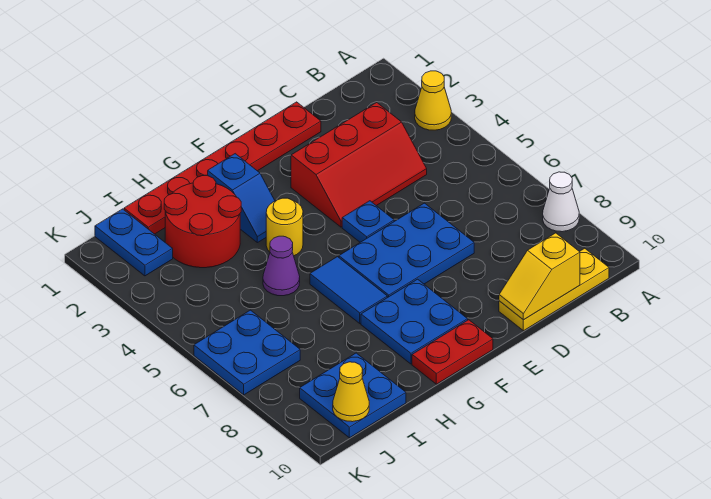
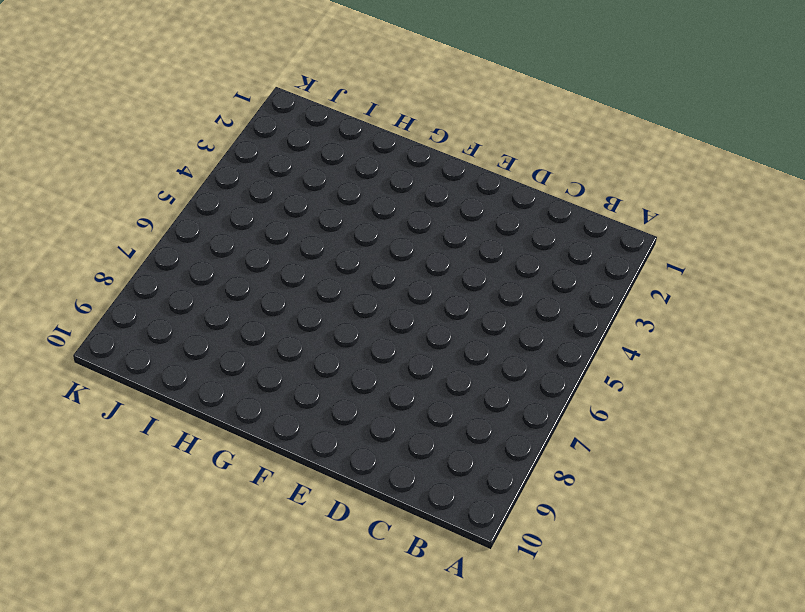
none -> yellow 1x1 cone [415,71,451,130]
none -> white 1x1 cone [543,172,579,232]
none -> yellow 1x3 plate [499,248,609,331]

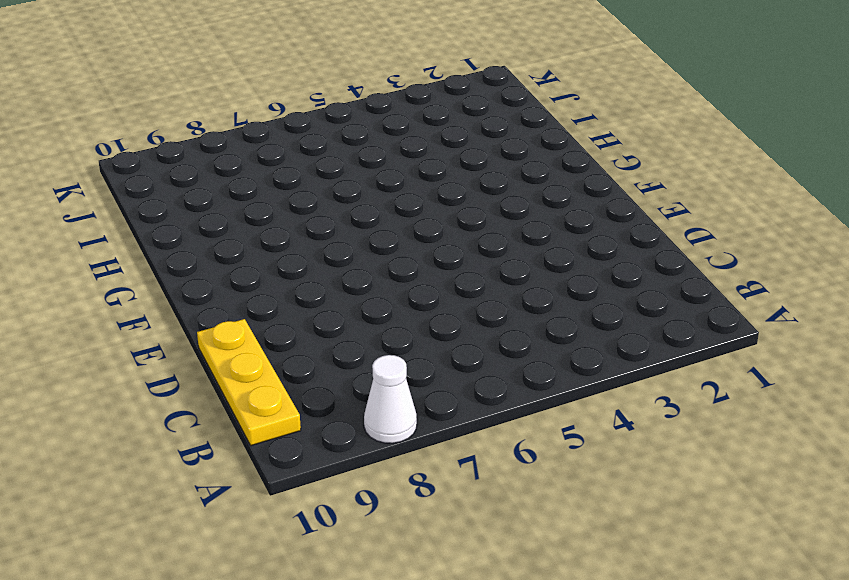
none -> yellow 1x1 cone [415,71,451,130]
none -> red 2x3 slope [291,102,427,227]
none -> red 1x6 plate [124,102,321,234]

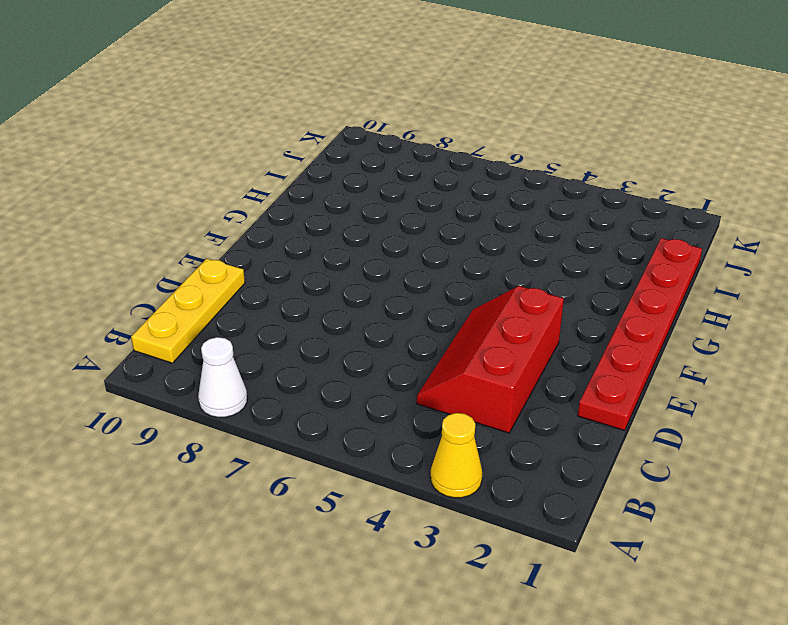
none -> blue 2x3 plate [339,203,474,298]
none -> blue 1x1 plate [342,201,394,242]
none -> blue 2x2 plate [361,279,468,364]

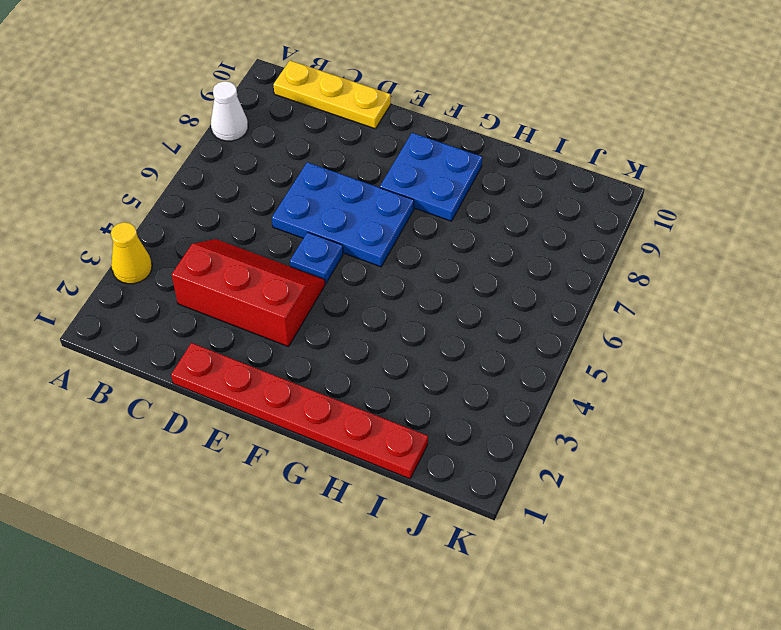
none -> red 1x2 plate [412,320,493,384]
none -> blue 1x2 slope [208,154,275,243]
none -> yellow 1x1 round brick [266,198,303,256]

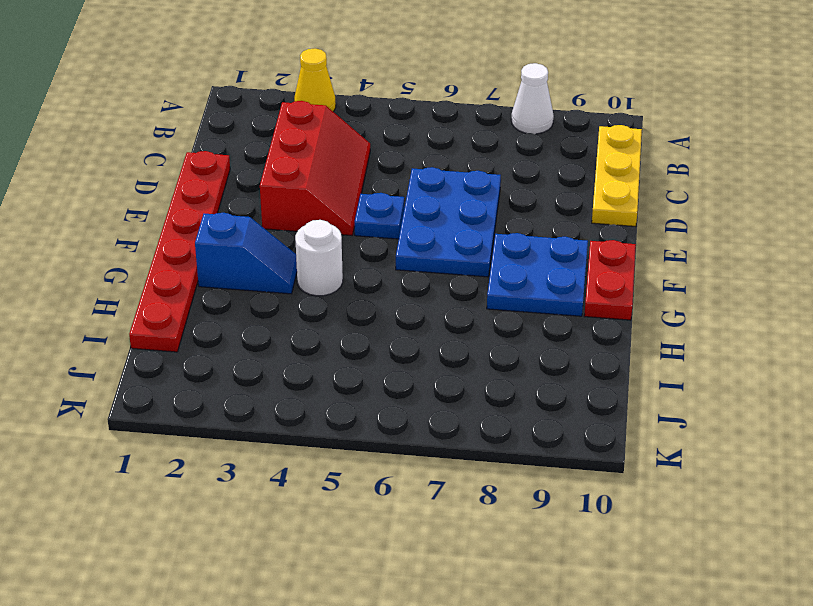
white 1x1 round brick [295,220,343,296] -> yellow 1x1 round brick [266,198,303,256]
none -> blue 1x2 tile [310,257,387,323]
none -> red 2x2 round brick [164,175,241,268]
none -> purple 1x1 cone [263,236,300,296]

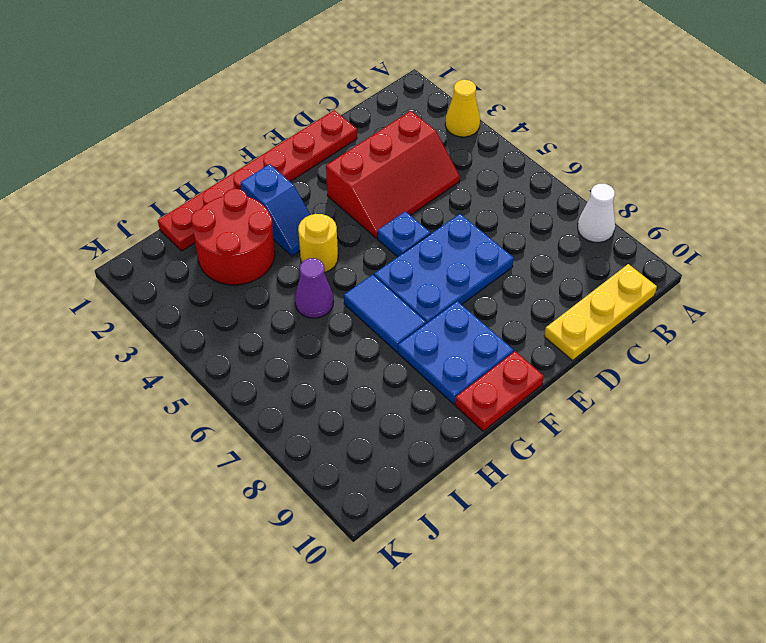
none -> blue 2x2 plate [300,353,406,438]
none -> blue 1x2 plate [95,209,173,276]
none -> blue 2x2 plate [194,310,300,395]

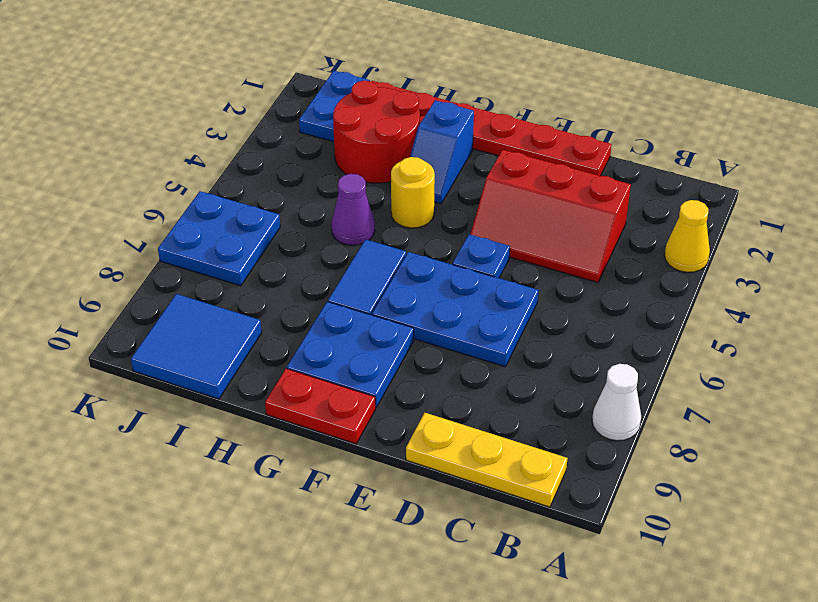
blue 2x2 tile [131,294,262,399] -> blue 2x2 plate [300,353,406,438]
none -> yellow 1x2 slope [499,233,580,320]
none -> yellow 1x1 cone [333,362,369,422]

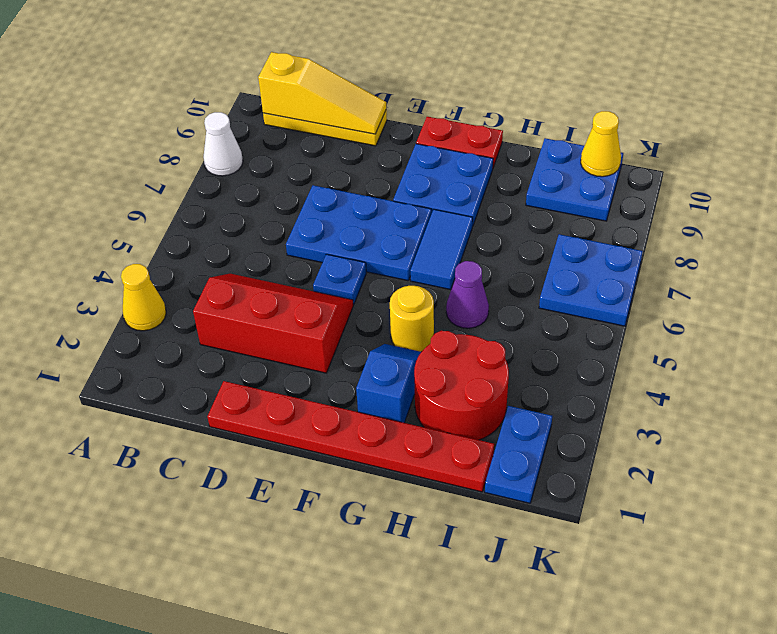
yellow 1x3 slope [258,52,386,134] -> yellow 1x2 slope [499,233,580,320]

